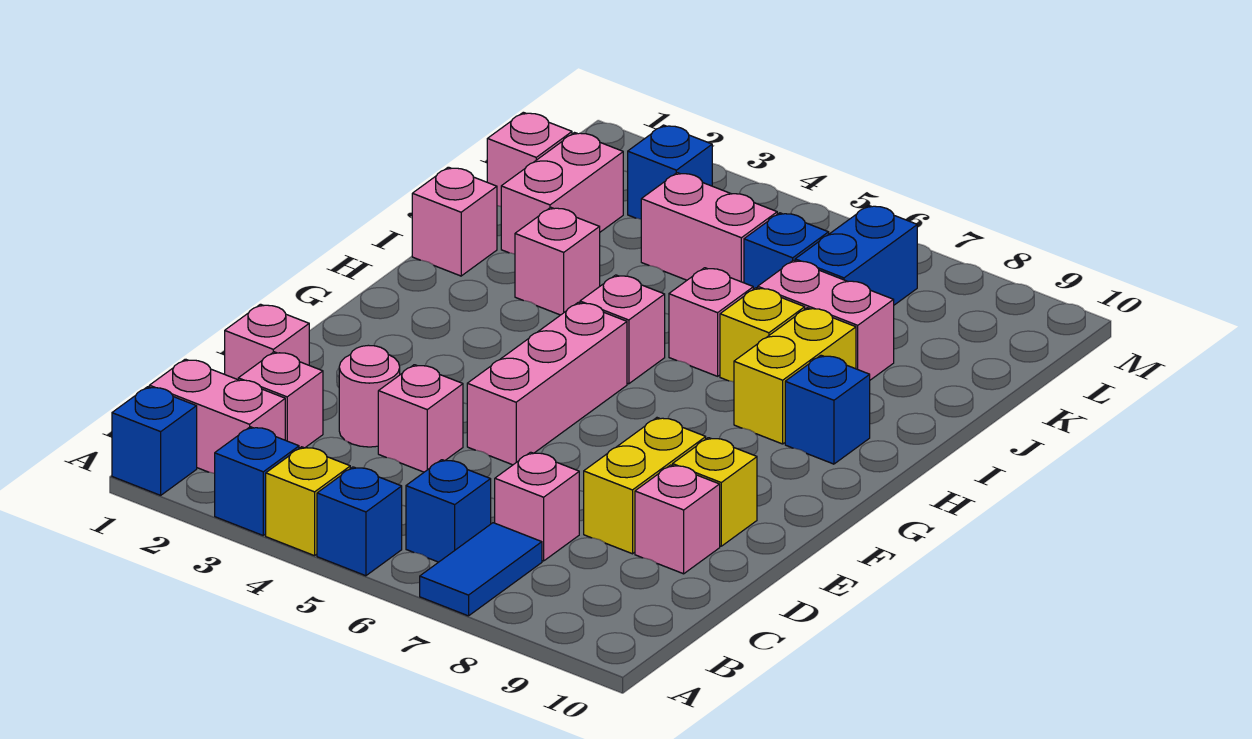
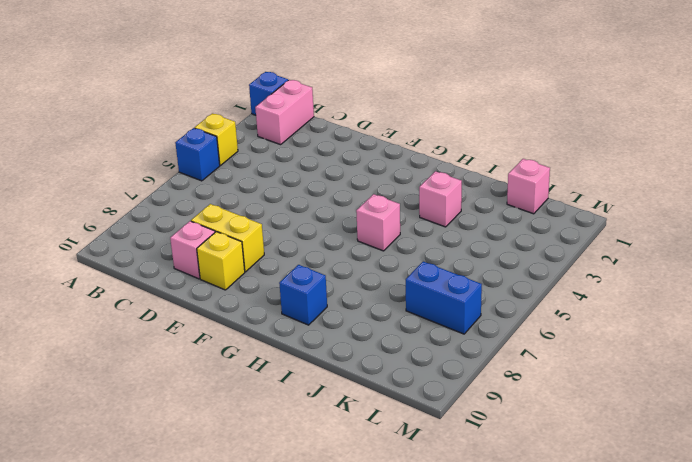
none -> blue 1x1 brick [215,427,299,535]
none -> blue 1x2 tile [420,523,542,616]
none -> blue 1x1 brick [406,460,491,562]
none -> pink 1x1 brick [238,352,323,448]

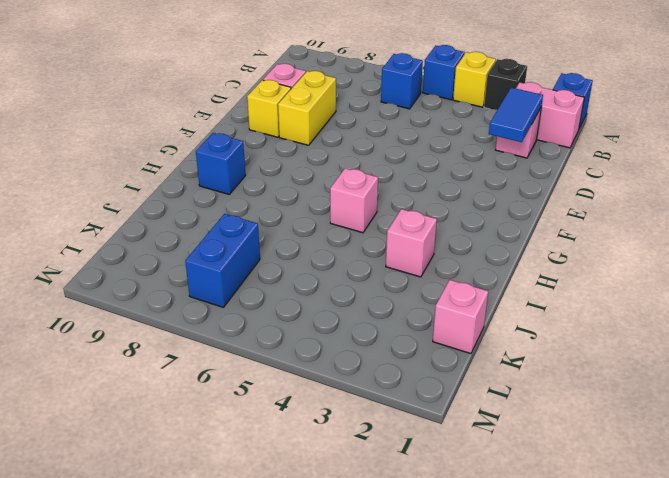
black 1x1 brick [484,59,527,109] -> blue 1x1 brick [215,427,299,535]
blue 1x2 tile [489,88,543,142] -> blue 1x2 tile moved to [420,523,542,616]
none -> pink 1x1 brick [495,452,579,561]
none -> pink 1x1 brick [225,304,309,380]
none -> pink 1x1 round brick [339,345,400,447]
none -> pink 1x1 brick [378,365,463,472]

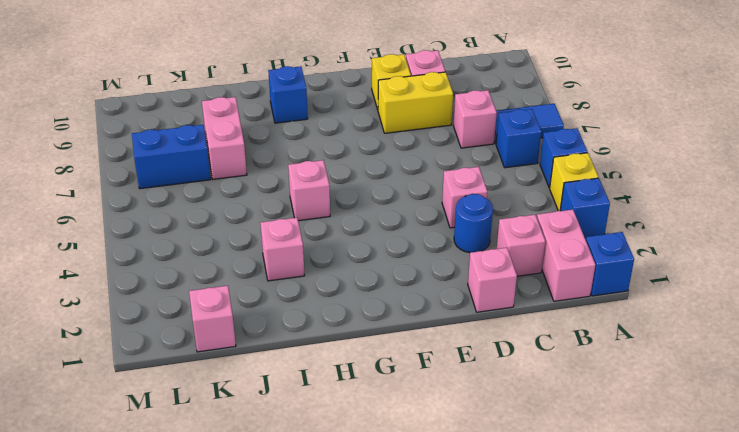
blue 1x1 round brick [454,194,493,253] -> pink 1x1 round brick [339,345,400,447]
none -> pink 1x3 brick [467,302,627,465]
none -> yellow 1x2 brick [734,308,856,444]
none -> pink 1x1 brick [412,167,497,276]
none -> pink 1x1 brick [669,268,753,376]

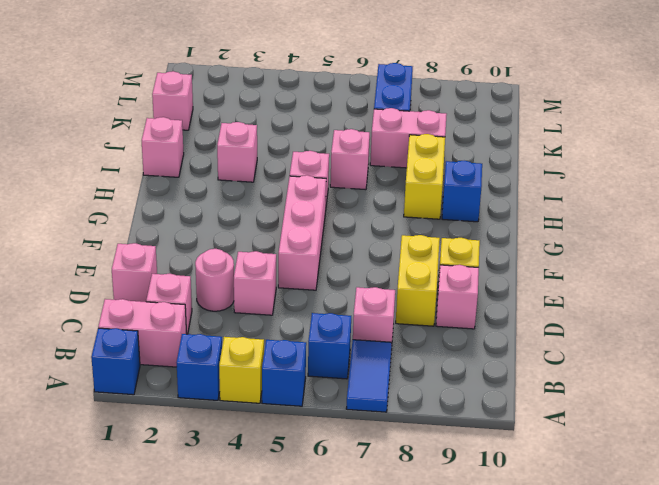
none -> yellow 1x1 brick [720,288,805,382]
none -> pink 1x2 brick [501,133,623,254]
none -> pink 1x2 brick [641,173,777,283]
none -> blue 1x1 brick [744,213,829,289]

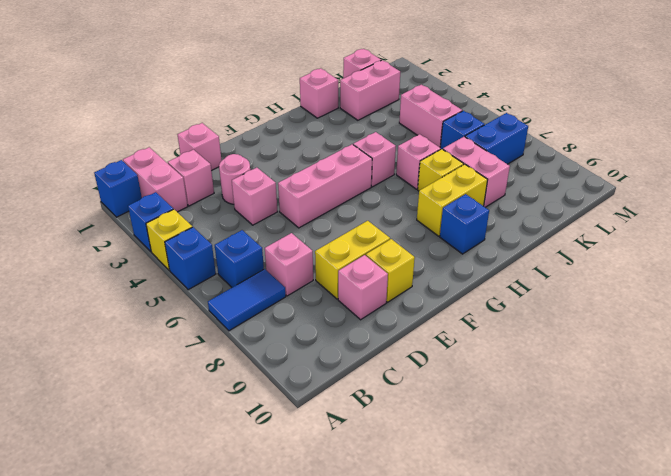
none -> pink 1x1 brick [515,207,600,315]
none -> blue 1x1 brick [628,125,712,219]

